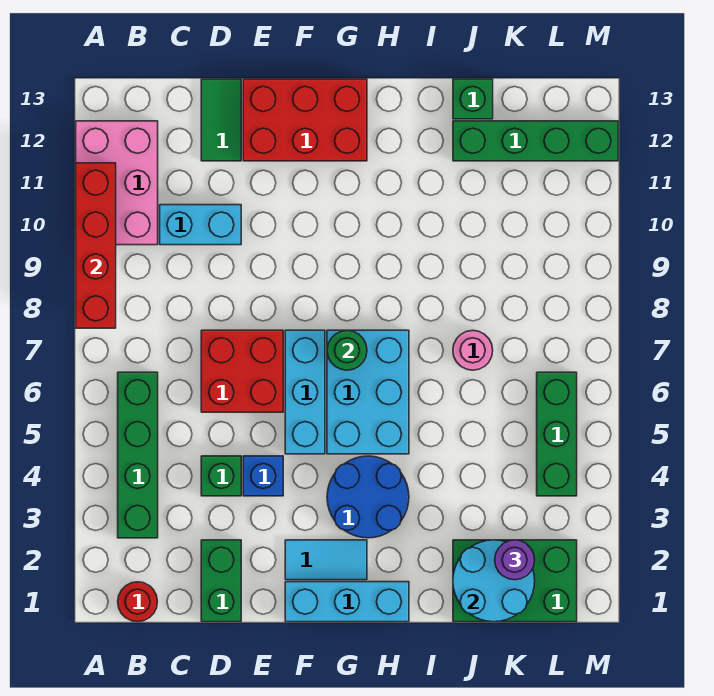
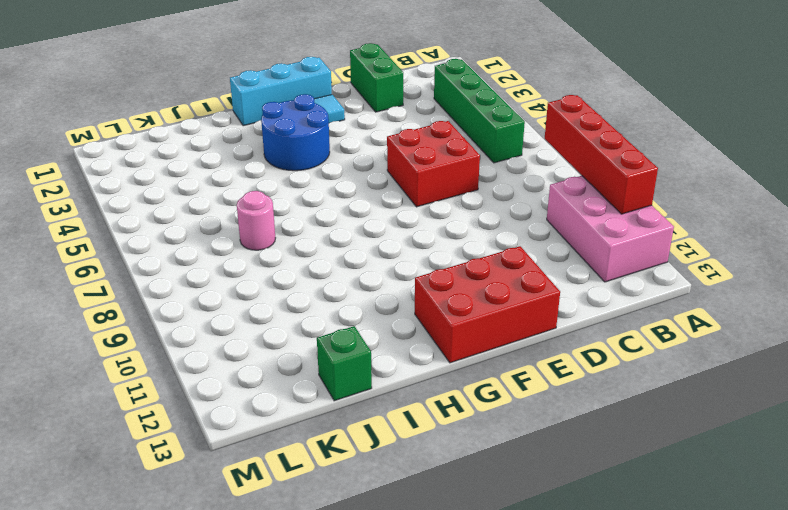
none -> red 1x1 round brick [118,582,158,622]
none -> cyan 1x2 brick [160,205,241,245]
none -> green 1x1 brick [201,456,241,496]

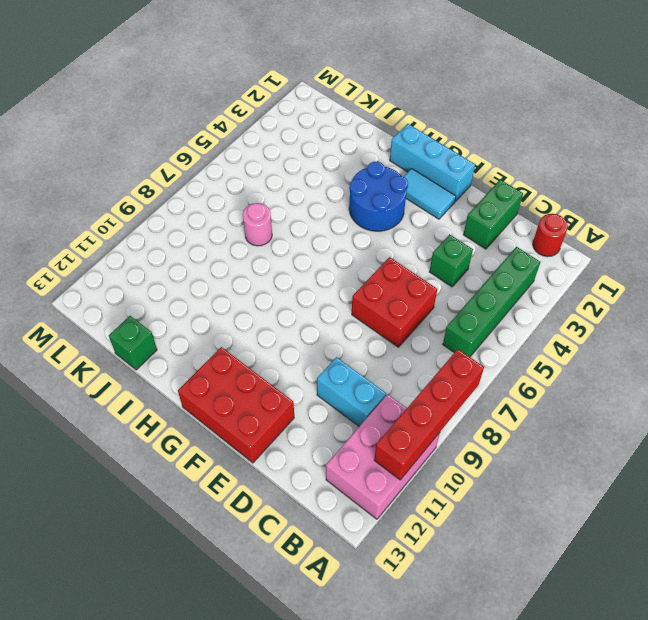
none -> green 1x2 tile [201,79,241,161]
none -> blue 1x1 brick [243,456,283,496]
none -> cyan 1x3 brick [285,330,325,454]

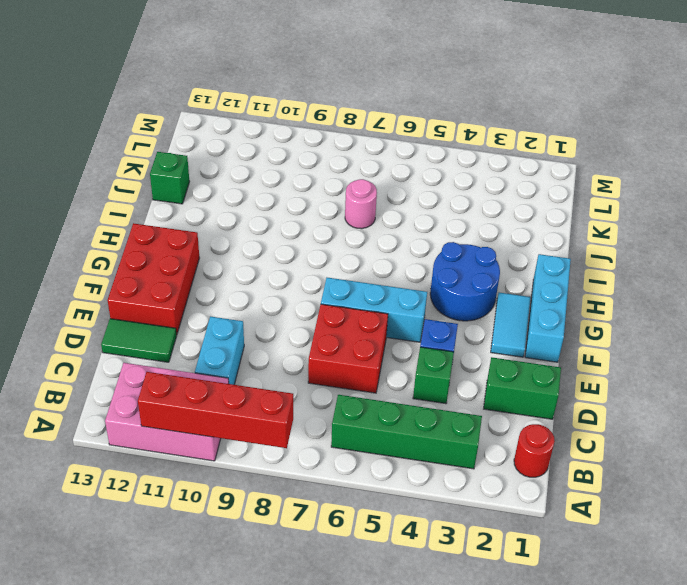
none -> cyan 2x3 brick [327,330,409,454]
none -> green 2x3 brick [453,540,577,622]
none -> green 1x4 brick [453,121,618,161]

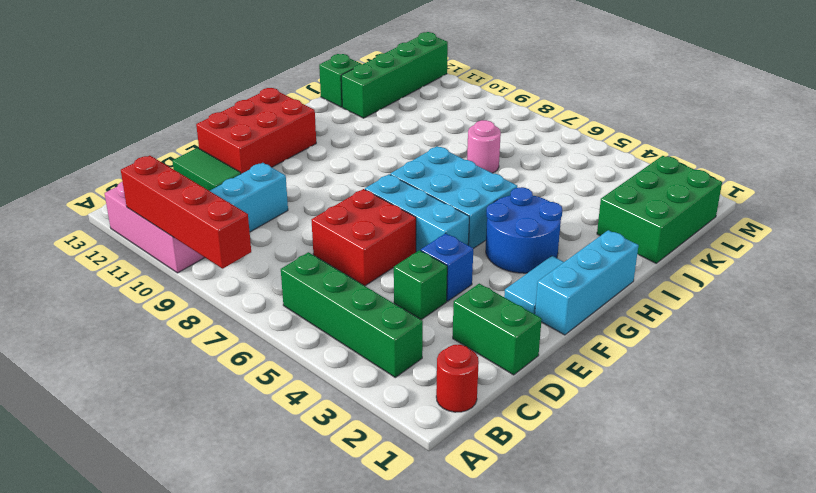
none -> green 1x3 brick [537,372,577,496]
none -> green 1x1 round brick [327,330,367,370]
none -> cyan 2x2 round brick [453,540,535,622]

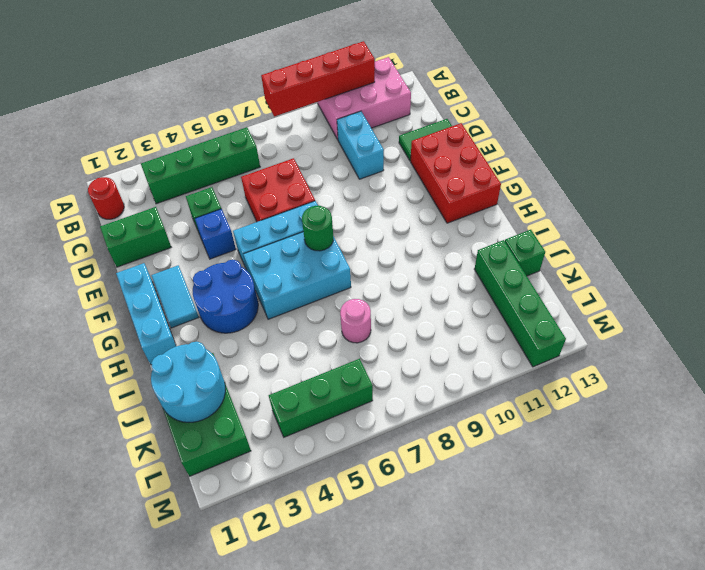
none -> purple 1x1 round brick [495,540,535,580]

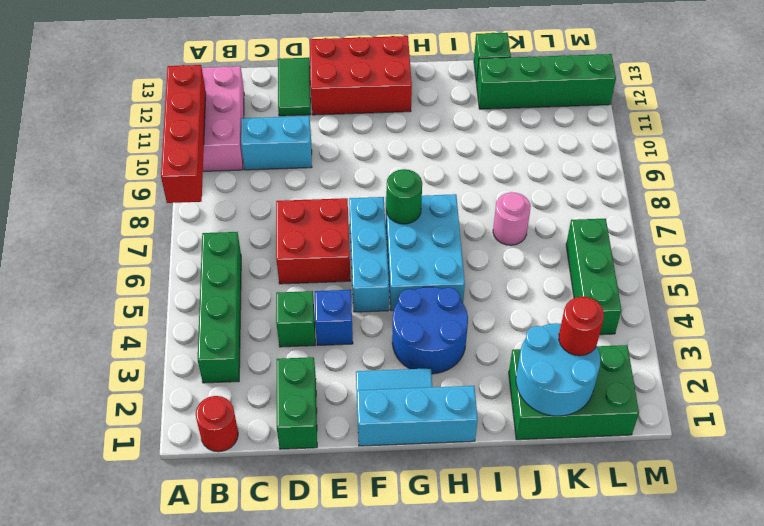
red 1x1 round brick [559,297,604,356] -> purple 1x1 round brick [495,540,535,580]

